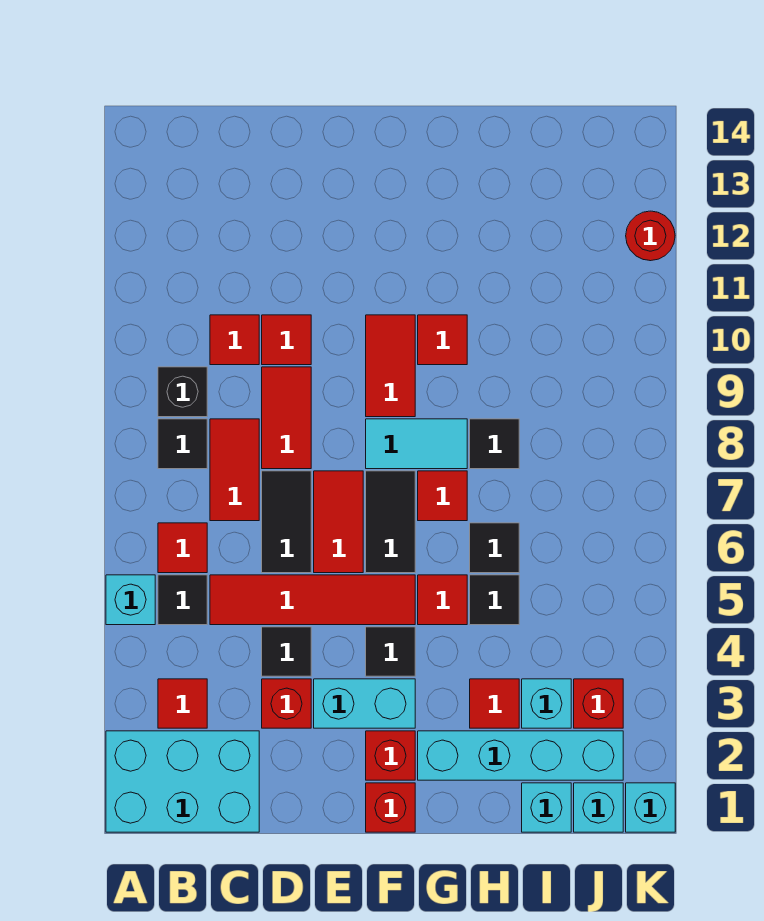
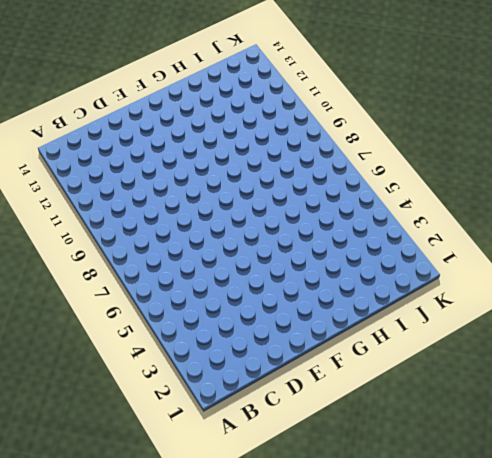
none -> cyan 2x3 brick [106,731,259,832]
none -> cyan 1x1 brick [106,575,155,625]
none -> red 1x1 tile [158,679,207,728]
none -> black 1x1 tile [158,575,207,625]

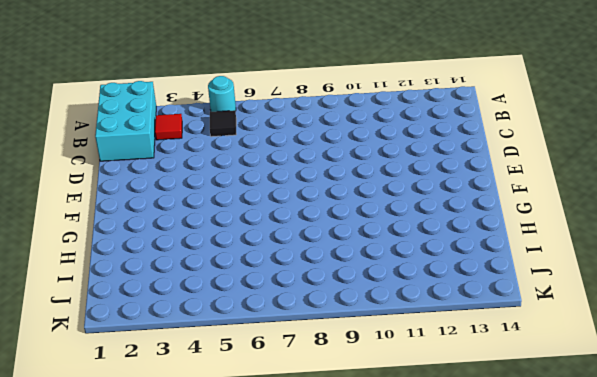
cyan 1x1 round brick [208,76,236,112] -> cyan 1x1 brick [106,575,155,625]
none -> red 1x1 tile [158,523,207,573]
none -> black 1x1 tile [158,419,207,469]
none -> black 1x1 brick [158,367,207,417]
none -> red 1x4 tile [210,575,415,625]

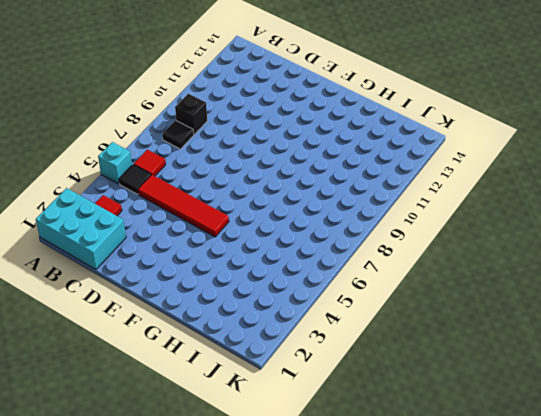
none -> red 1x2 tile [210,419,259,521]
none -> red 1x1 tile [210,315,259,365]
none -> red 1x1 brick [262,679,311,728]
none -> black 1x1 tile [262,627,311,676]

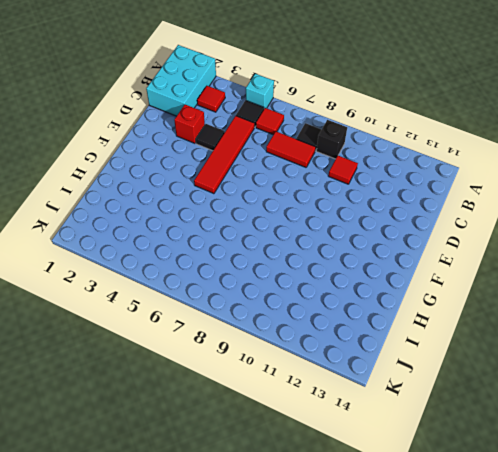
none -> black 1x2 tile [262,471,311,573]
none -> red 1x2 tile [262,367,311,469]
none -> red 1x1 tile [262,315,311,365]
none -> cyan 1x2 brick [314,679,415,728]

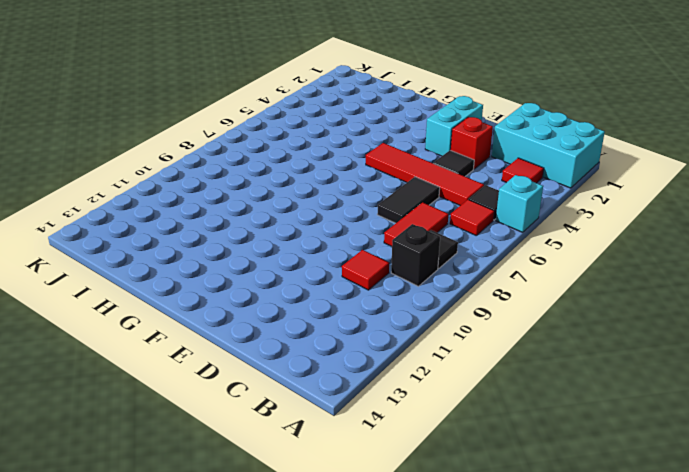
cyan 1x2 brick [425,96,483,156] -> cyan 1x2 brick turned to [314,679,415,728]
none -> red 1x2 tile [262,367,311,469]
none -> red 1x1 tile [262,315,311,365]
none -> red 1x2 tile [314,471,363,573]
none -> red 1x1 brick [366,783,415,832]

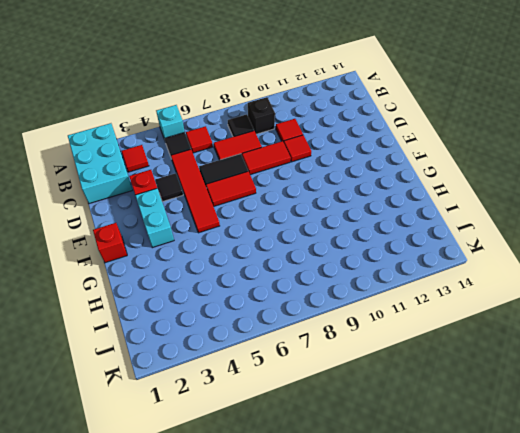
none -> red 1x1 brick [366,731,415,780]
none -> black 1x1 tile [366,627,415,676]
none -> black 1x2 tile [366,471,415,573]
none -> cyan 1x2 tile [366,419,467,469]

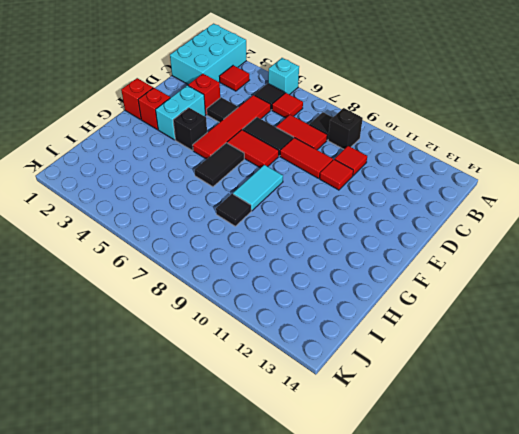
black 1x1 brick [173,108,207,151] -> black 1x1 tile [366,627,415,676]
black 1x2 tile [195,143,244,187] -> black 1x2 tile turned to [366,471,415,573]
none -> red 1x2 tile [366,315,415,417]
none -> cyan 1x4 brick [418,731,623,780]
none -> red 1x1 tile [418,575,467,625]
none -> red 1x1 tile [418,471,467,521]

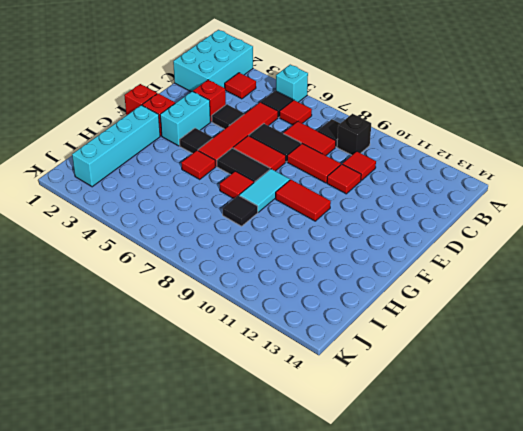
none -> red 1x1 tile [418,315,467,365]
none -> red 1x1 tile [470,679,519,728]
none -> black 1x1 tile [470,575,519,625]
none -> black 1x1 tile [470,523,519,573]

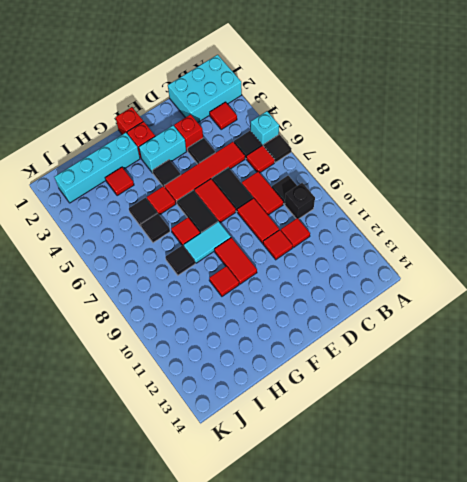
black 1x1 tile [263,135,291,162] -> none
none -> cyan 1x1 brick [522,783,571,832]
none -> cyan 1x1 brick [522,679,571,728]
none -> cyan 1x1 brick [574,783,623,832]
none -> red 1x1 brick [574,679,623,728]

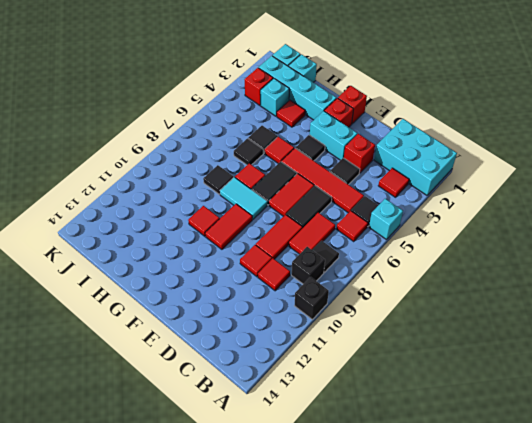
black 1x1 brick [295,277,329,319] -> none
none -> cyan 1x1 brick [626,783,675,832]
none -> red 1x1 round brick [626,211,675,261]

